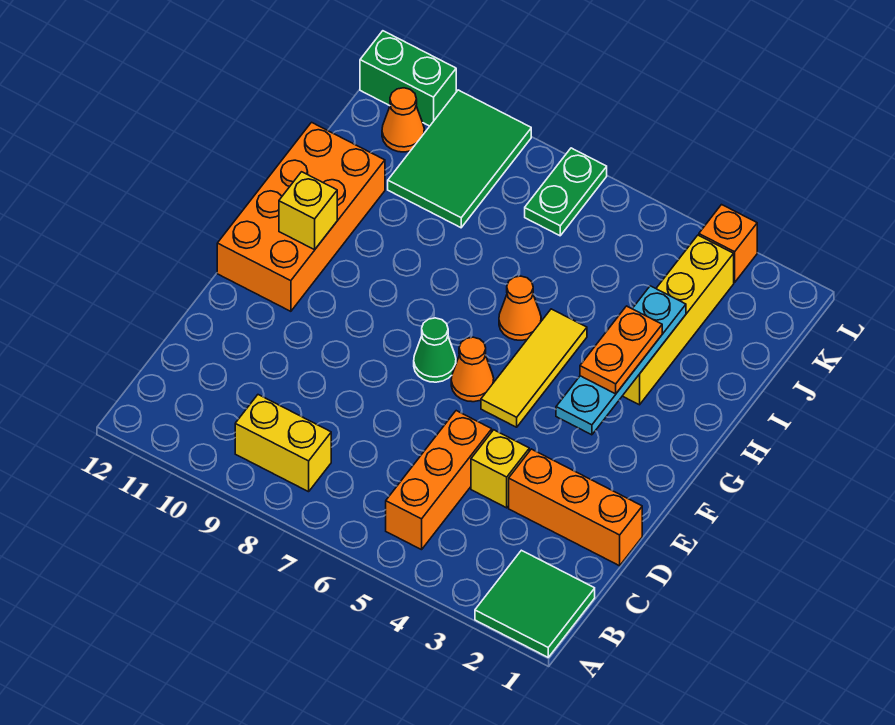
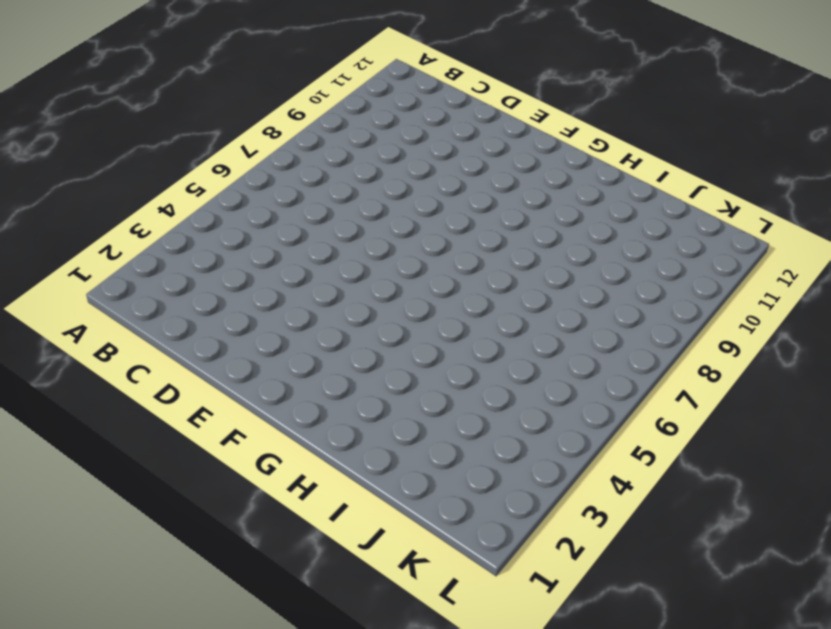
none -> green 2x2 tile [475,550,595,657]
none -> orange 1x3 brick [386,411,492,550]
none -> yellow 1x2 brick [235,395,331,492]

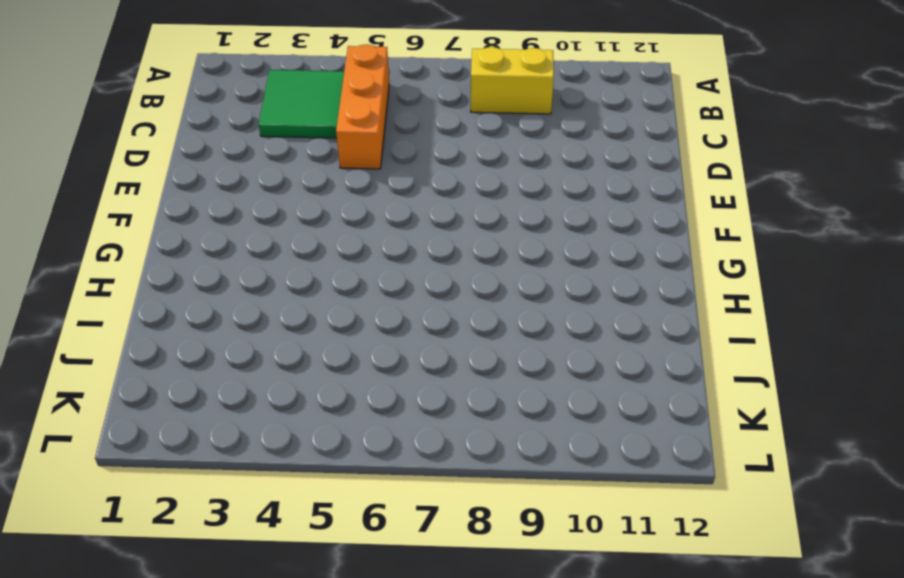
green 2x2 tile [259,70,344,138] -> green 2x2 tile moved to [475,550,595,657]
none -> orange 1x3 brick [509,449,642,566]
none -> yellow 1x1 brick [471,430,529,508]
none -> yellow 1x3 tile [481,309,587,427]

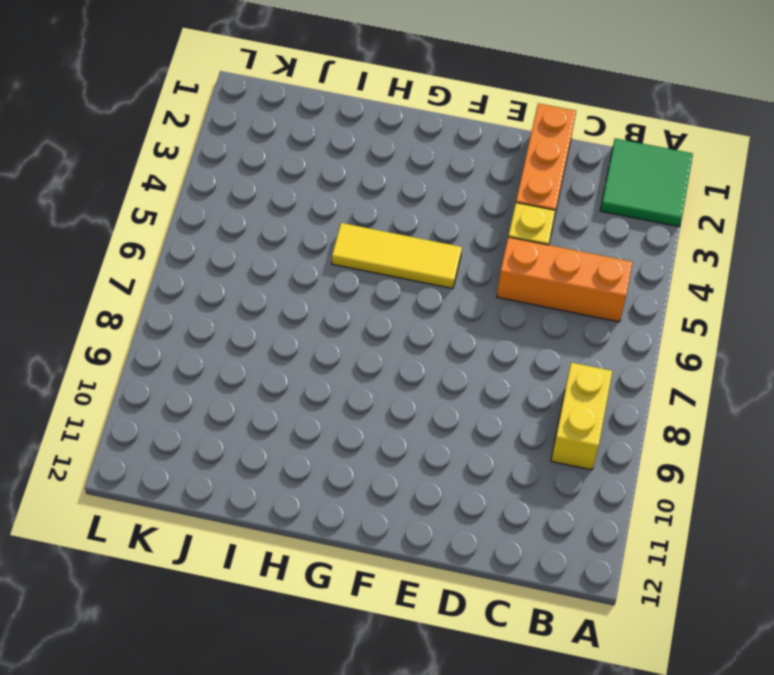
none -> orange 1x1 cone [451,337,494,402]
none -> green 1x1 cone [414,318,456,382]
none -> orange 2x4 brick [217,122,385,311]

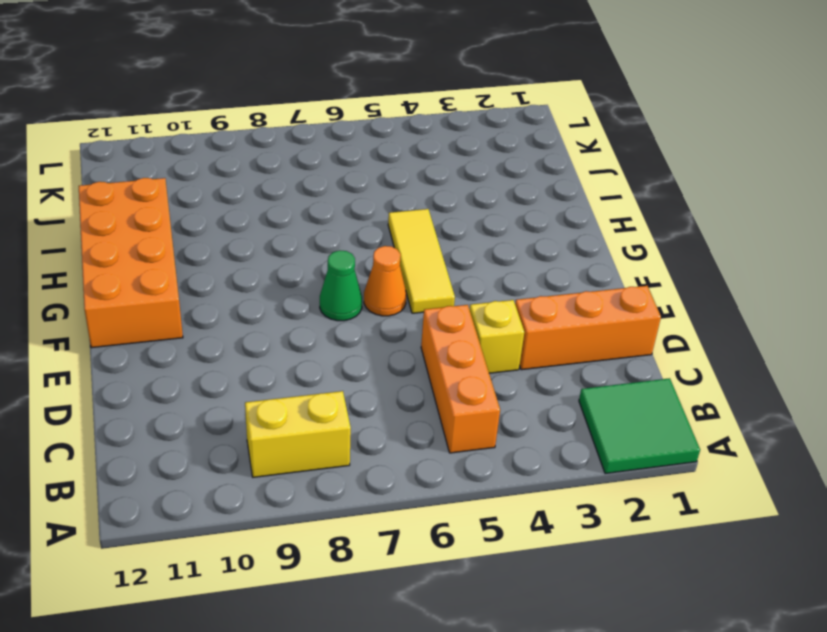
none -> yellow 1x4 brick [623,235,734,405]
none -> orange 1x1 cone [499,276,541,340]
none -> green 2x3 tile [388,90,531,228]

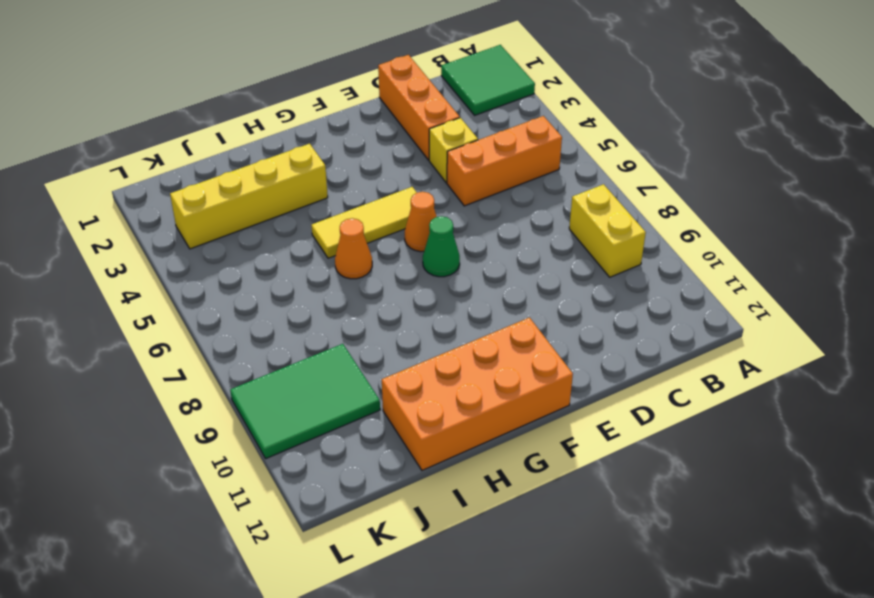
none -> green 1x2 plate [525,148,607,236]
none -> orange 1x1 cone [382,88,424,152]
none -> orange 1x1 brick [699,205,757,282]

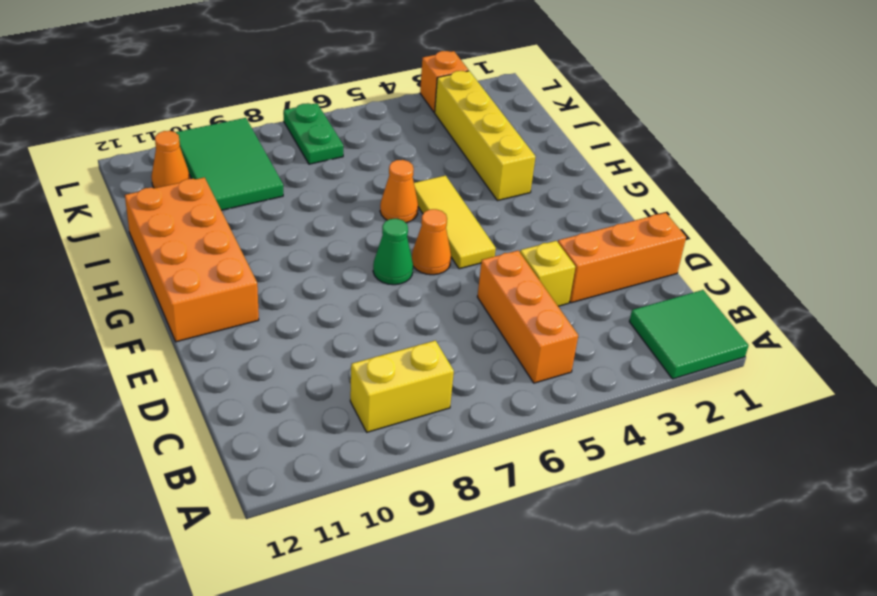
none -> green 1x2 brick [360,31,456,126]
none -> cyan 1x4 plate [556,286,686,435]
none -> yellow 1x1 brick [279,172,337,250]

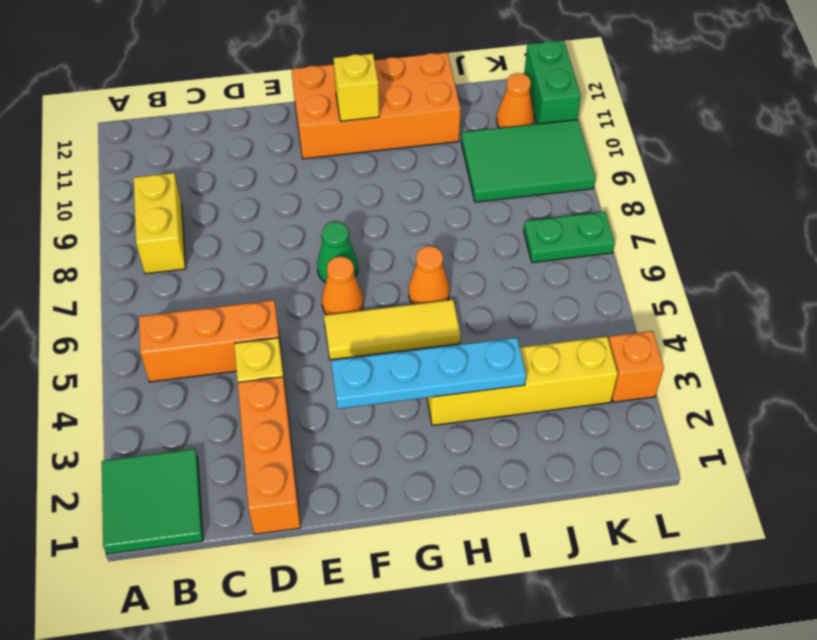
none -> orange 1x2 plate [580,306,662,394]

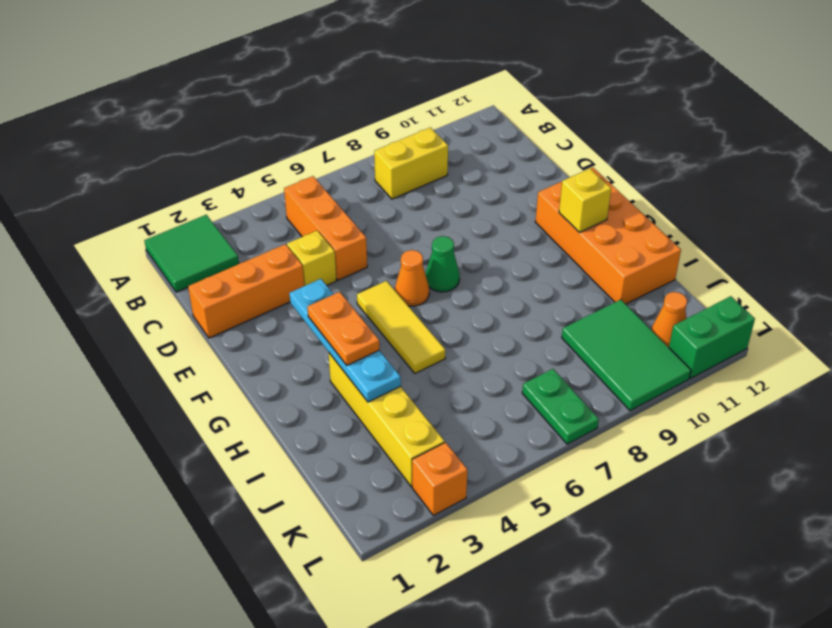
none -> orange 1x1 cone [499,276,541,340]

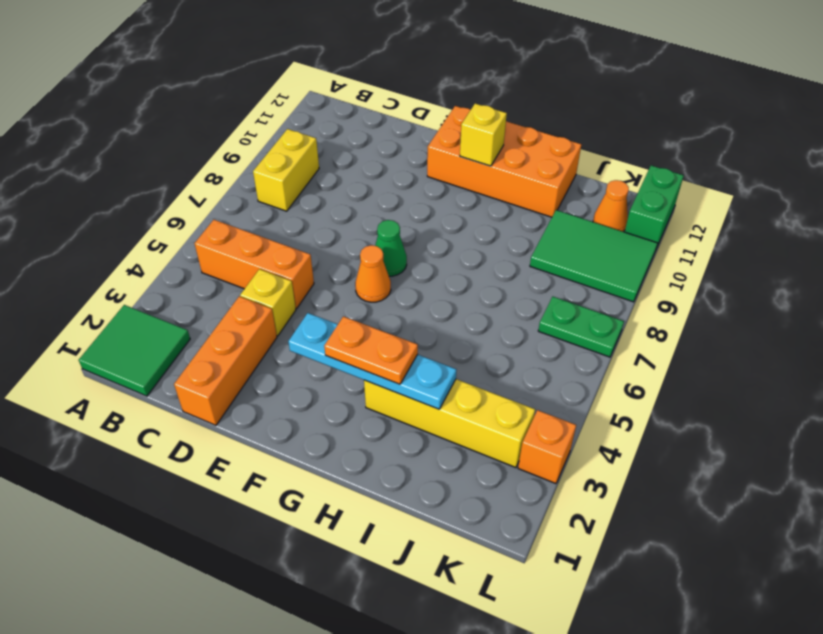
none -> yellow 1x3 tile [481,309,587,427]
none -> orange 1x1 cone [499,276,541,340]

